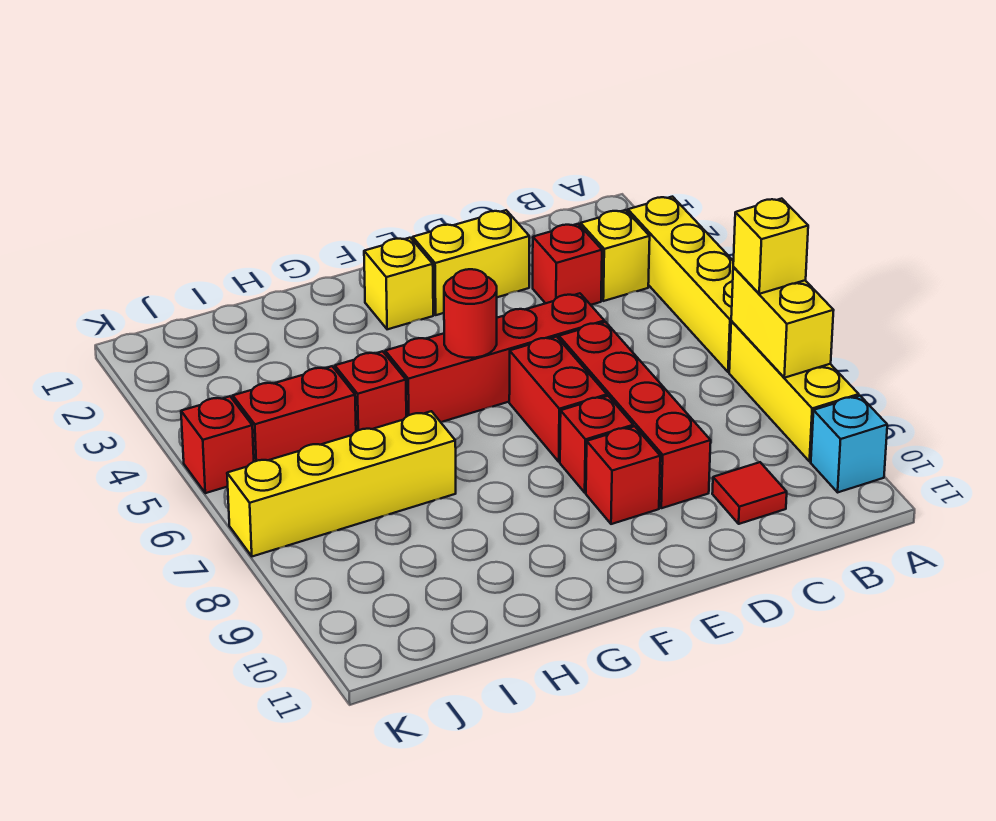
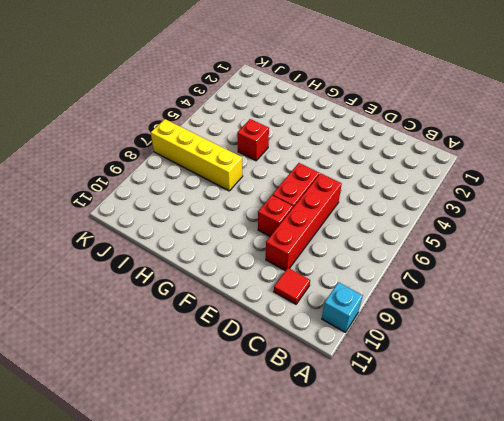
none -> yellow 1x4 brick [628,197,734,372]
none -> yellow 1x3 brick [729,321,859,461]
none -> yellow 1x1 brick [581,210,650,301]

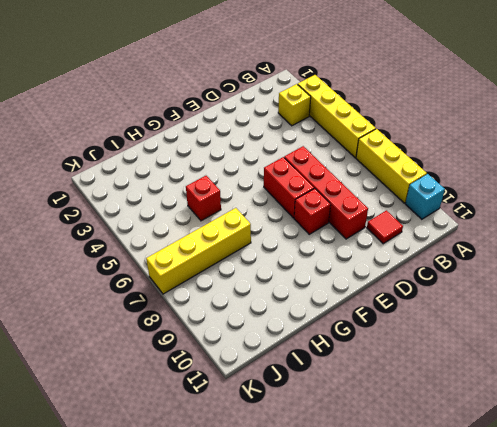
none -> red 1x1 brick [533,224,602,305]
none -> yellow 1x2 brick [413,210,529,315]
none -> red 1x4 brick [385,293,604,422]

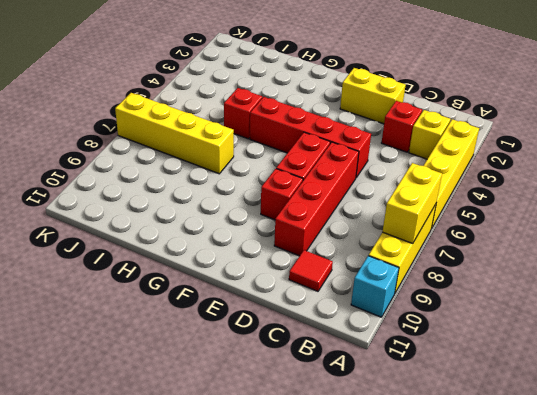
none -> red 1x1 brick [586,426,660,524]
none -> yellow 1x1 brick [364,238,433,329]
none -> red 1x2 brick [233,366,356,462]

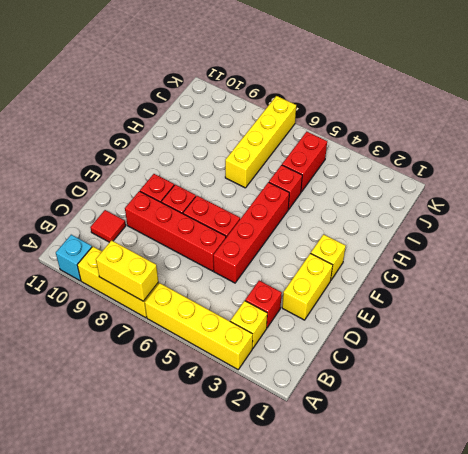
none -> red 1x1 brick [181,396,254,493]
none -> red 1x1 round brick [444,269,497,358]
none -> yellow 1x1 brick [733,199,808,294]

